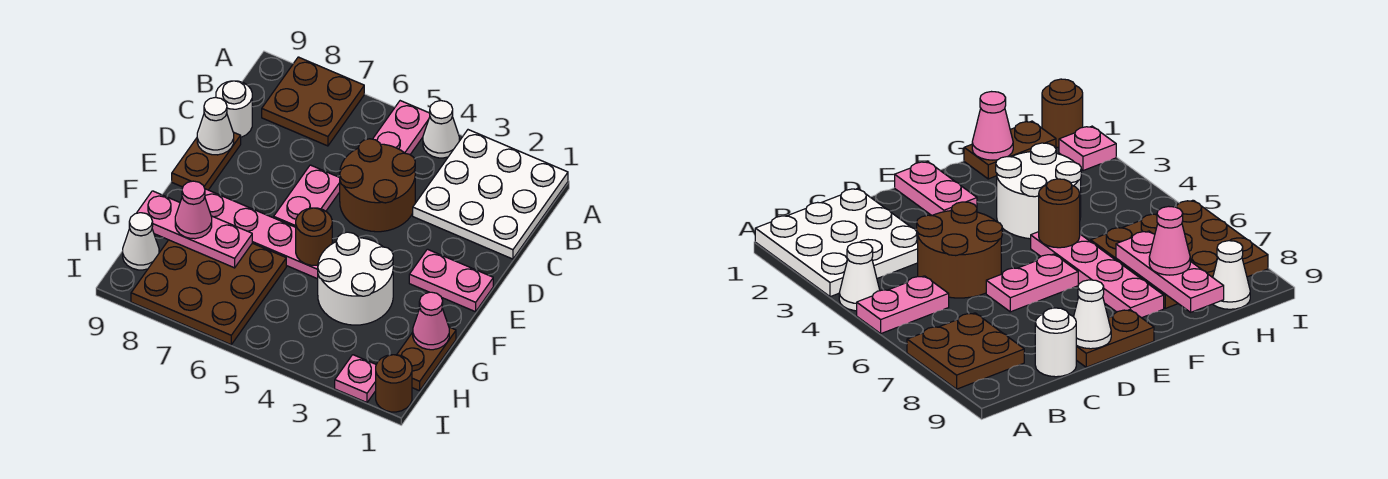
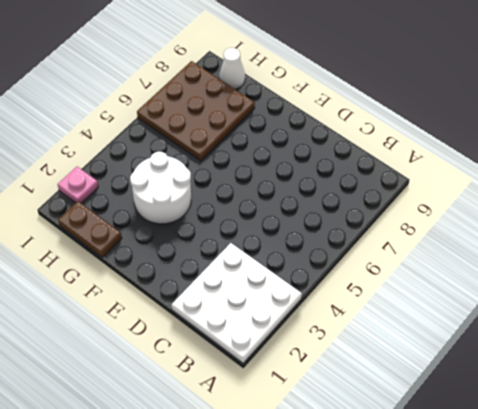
none -> white 1x1 cone [423,101,459,158]
none -> pink 1x2 plate [373,101,430,154]
none -> brown 2x2 plate [262,57,364,146]

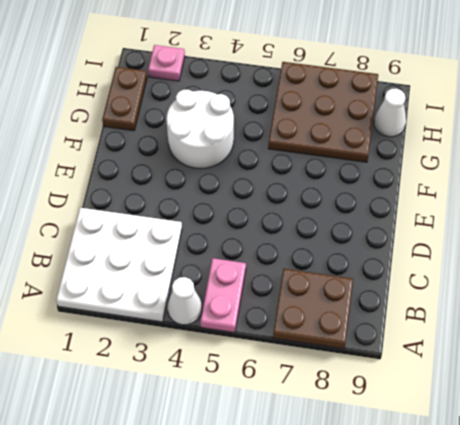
none -> brown 2x2 round brick [340,139,415,232]
none -> white 1x1 round brick [216,81,252,137]
none -> pink 1x2 plate [274,165,340,227]

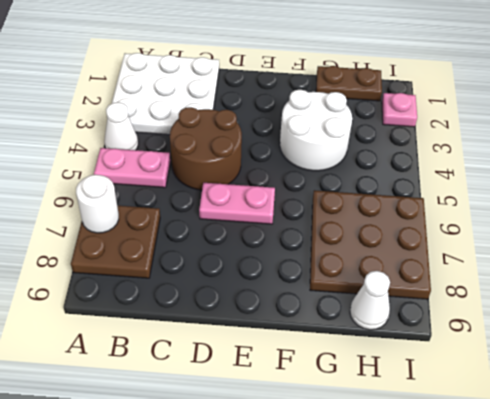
white 1x1 round brick [76,175,119,233] -> white 1x1 round brick moved to [216,81,252,137]
none -> brown 1x2 plate [172,132,241,190]
none -> pink 1x2 plate [409,249,493,312]
none -> pink 1x4 plate [205,189,318,279]

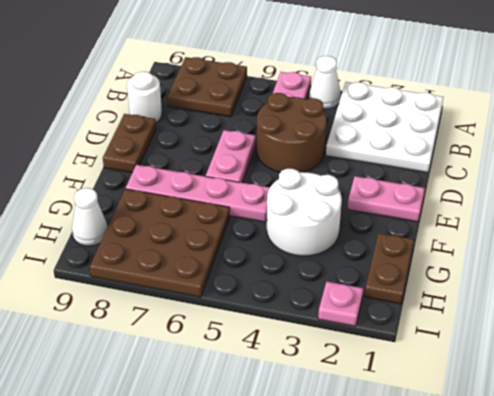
none -> brown 1x1 round brick [376,355,412,412]
none -> white 1x1 cone [197,97,234,155]
none -> brown 1x1 round brick [296,208,332,265]

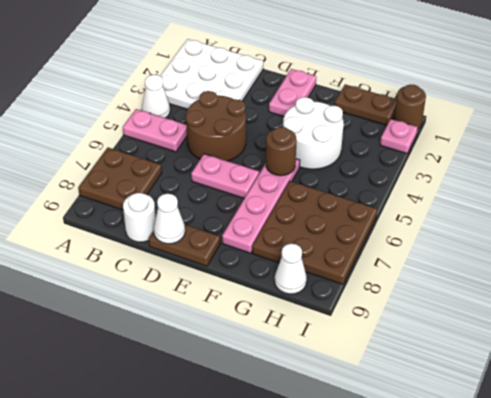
none -> pink 1x1 cone [413,292,449,350]
none -> pink 1x3 plate [137,191,252,268]
none -> pink 1x1 cone [175,181,212,239]

